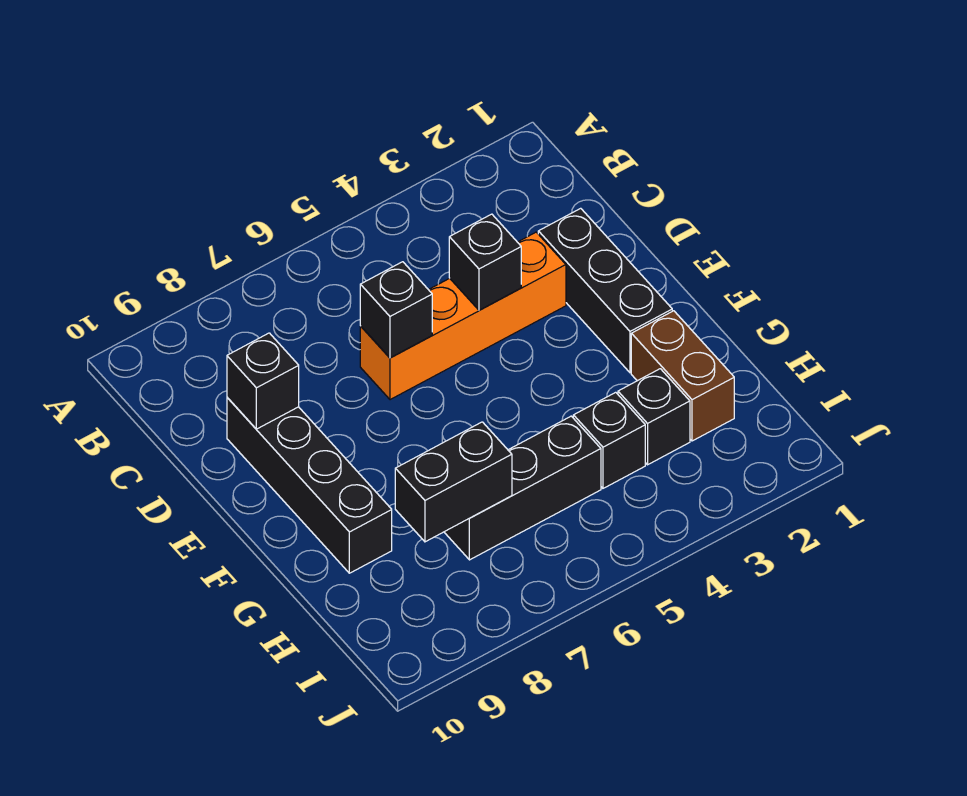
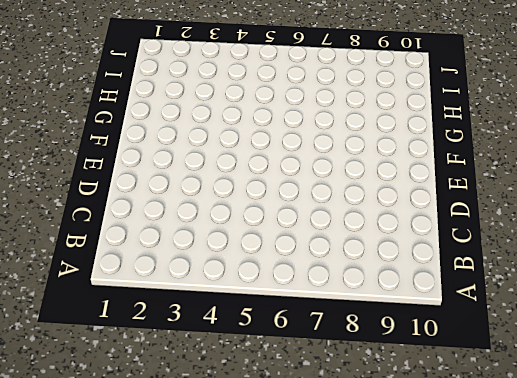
none -> black 1x3 brick [538,208,672,373]
none -> orange 1x4 brick [360,232,566,400]

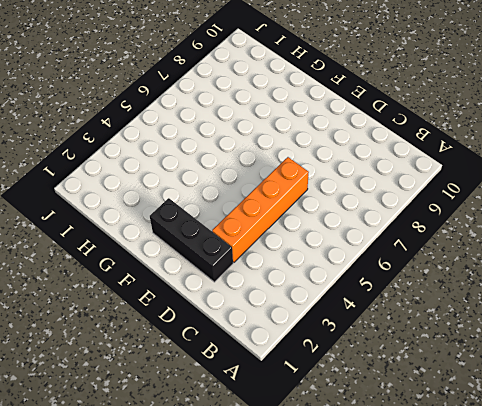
none -> black 1x4 brick [227,397,392,573]
none -> brown 1x2 brick [631,311,734,441]

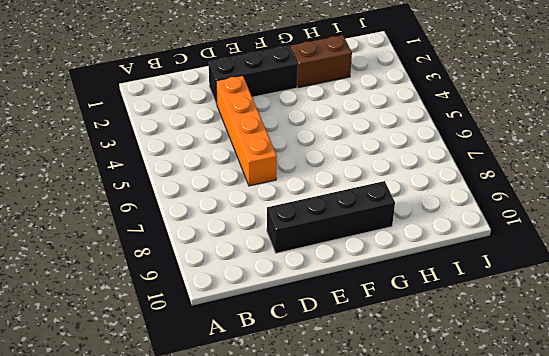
none -> black 1x1 brick [618,369,690,465]
none -> black 1x1 brick [573,392,645,488]

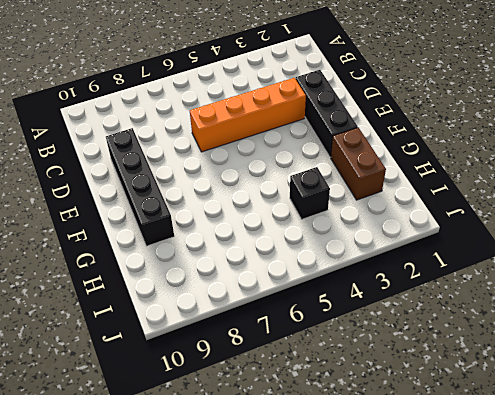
none -> black 1x1 brick [618,369,690,465]
none -> black 1x3 brick [444,416,601,560]

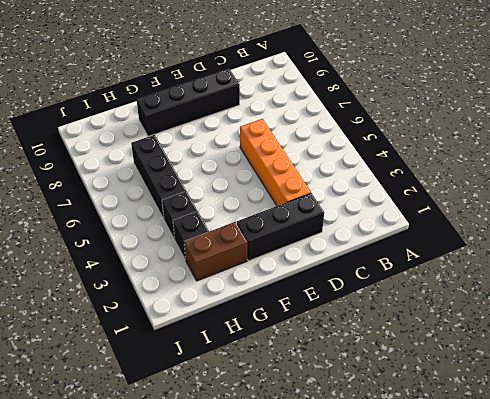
none -> black 1x1 brick [449,214,521,310]
none -> black 1x1 brick [360,262,432,358]

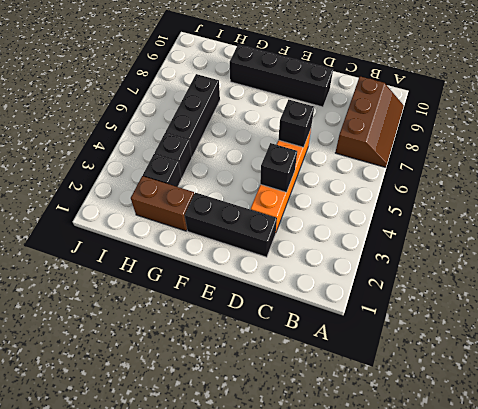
brown 2x3 slope [335,76,404,167] -> none
none -> black 1x1 brick [227,333,299,429]
none -> black 1x2 brick [395,422,512,542]

